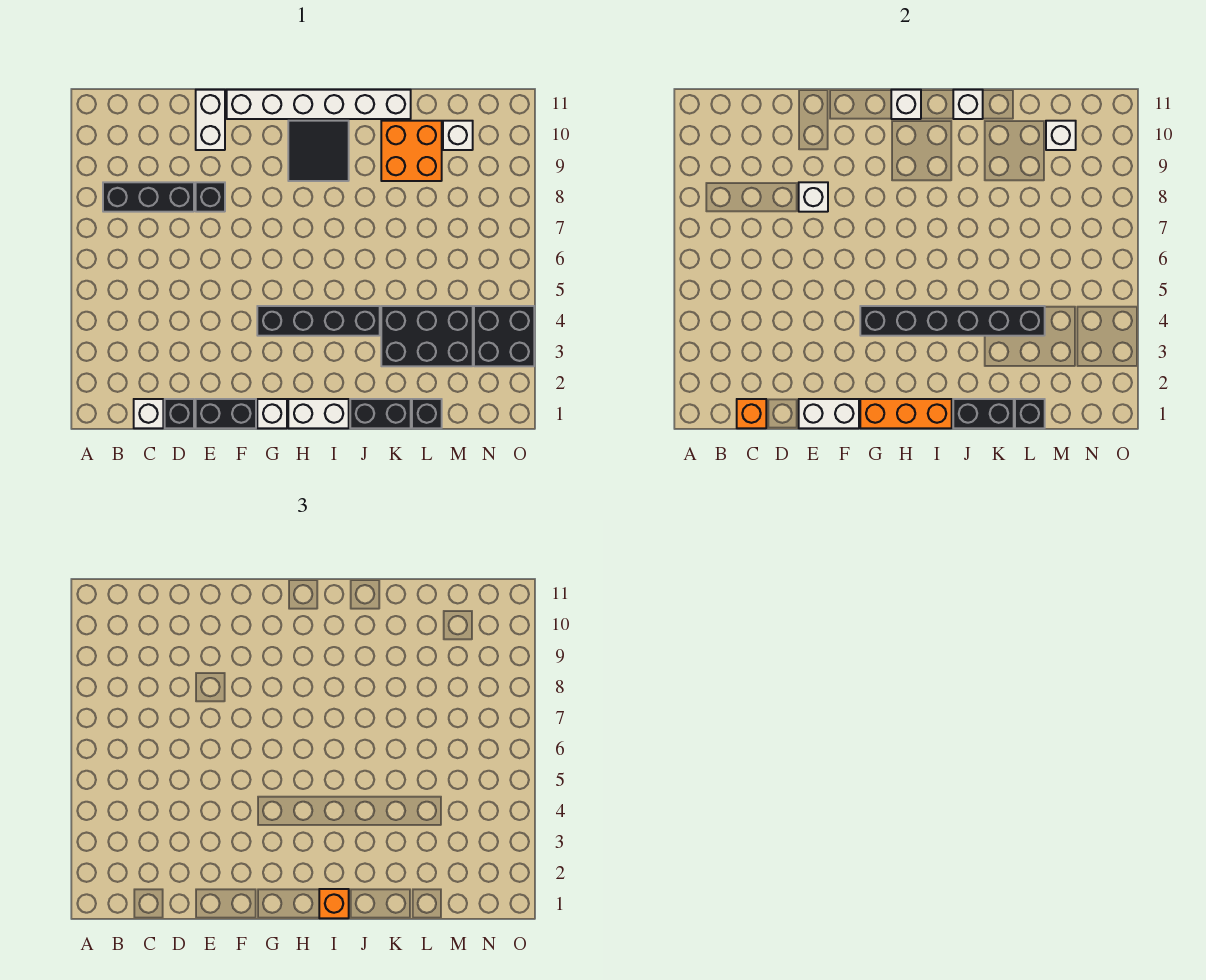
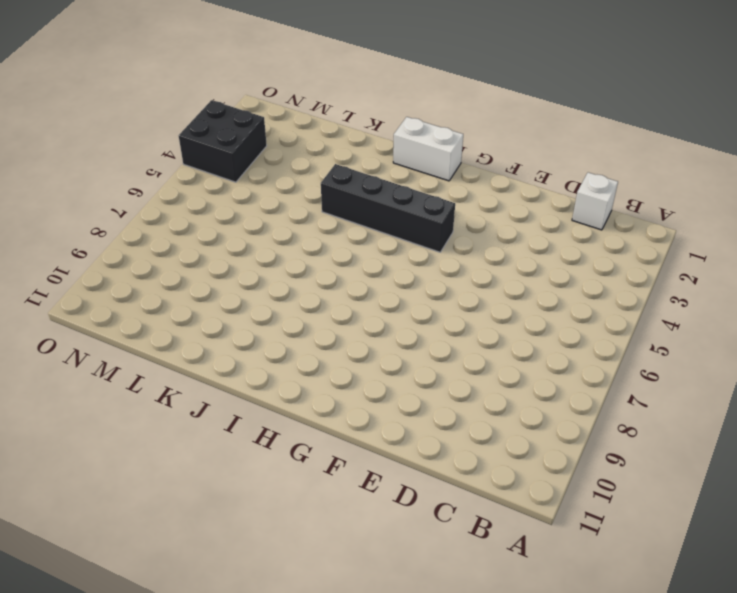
none -> black 1x3 brick [103,182,194,212]
none -> black 1x1 brick [165,399,194,428]
none -> black 1x2 brick [196,399,256,428]

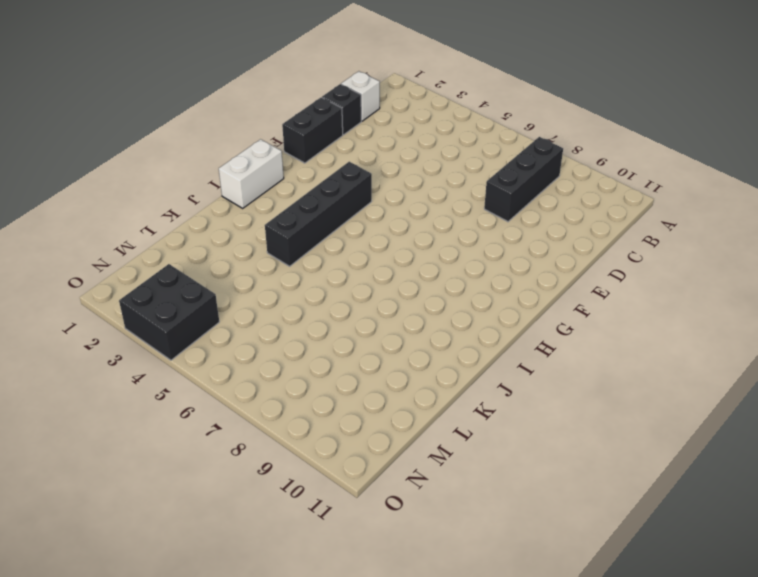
none -> black 1x1 brick [196,182,225,212]
none -> white 1x2 brick [196,90,225,150]
none -> white 1x6 brick [227,90,411,119]

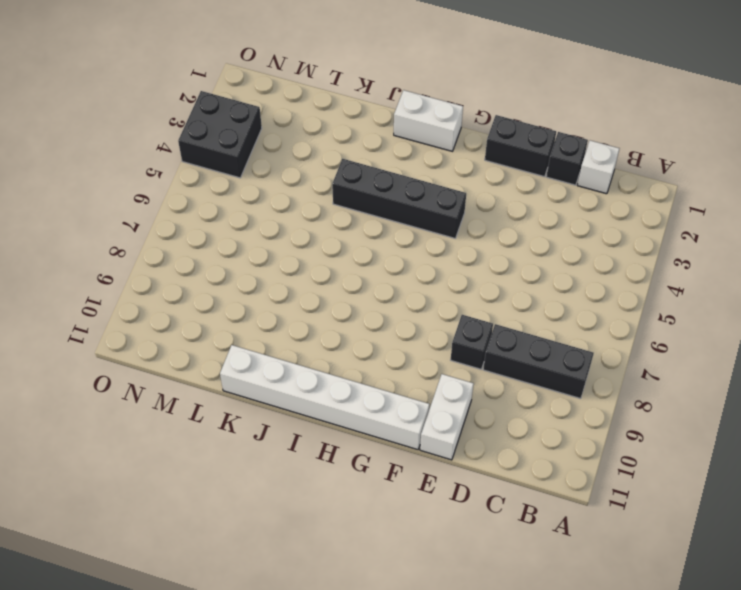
none -> white 1x1 brick [257,399,287,428]
none -> black 2x2 tile [288,121,349,181]
none -> black 1x2 brick [350,399,411,428]

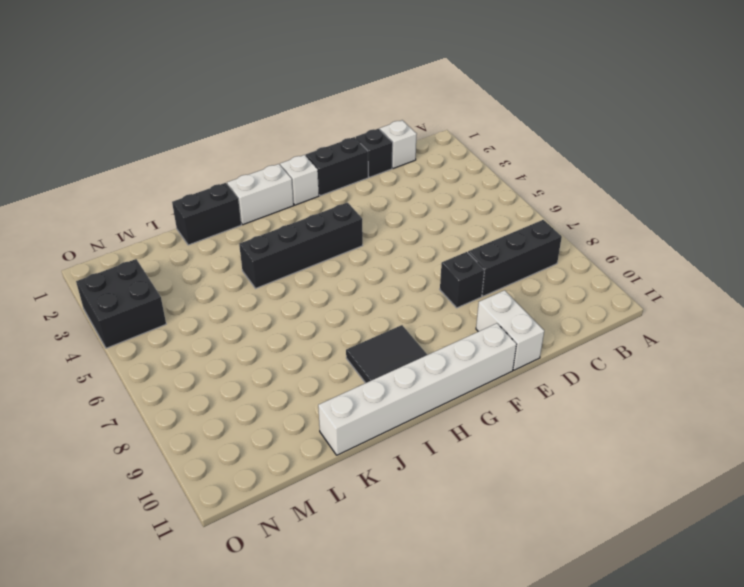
none -> black 2x3 brick [381,306,473,366]
none -> orange 2x2 brick [381,121,442,181]
none -> black 1x1 brick [412,399,442,428]

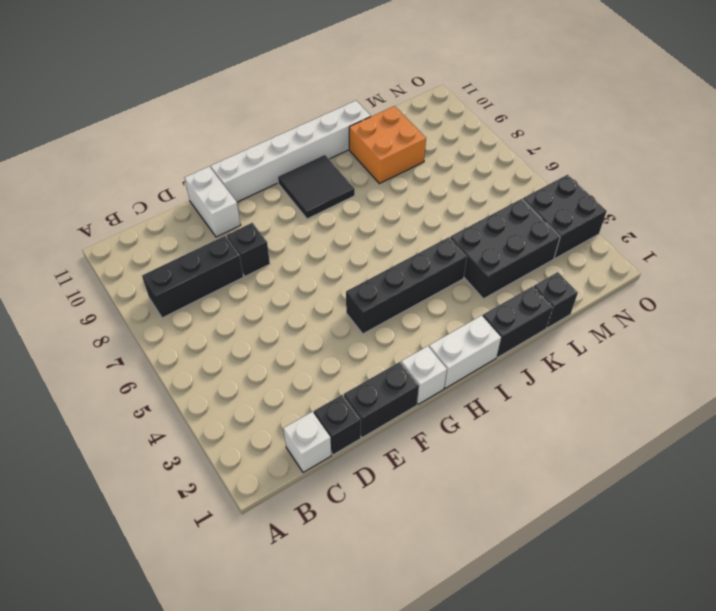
none -> white 1x1 brick [443,121,473,150]
none -> orange 1x1 brick [737,399,766,428]
none -> white 1x2 brick [799,399,859,428]

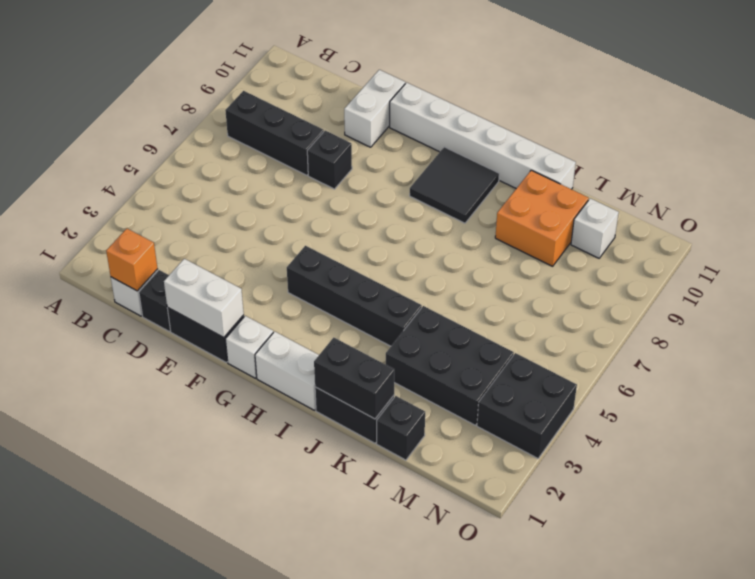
none -> white 1x1 brick [799,182,828,212]
none -> orange 1x3 brick [860,399,952,428]
none -> black 1x6 brick [860,306,1045,336]

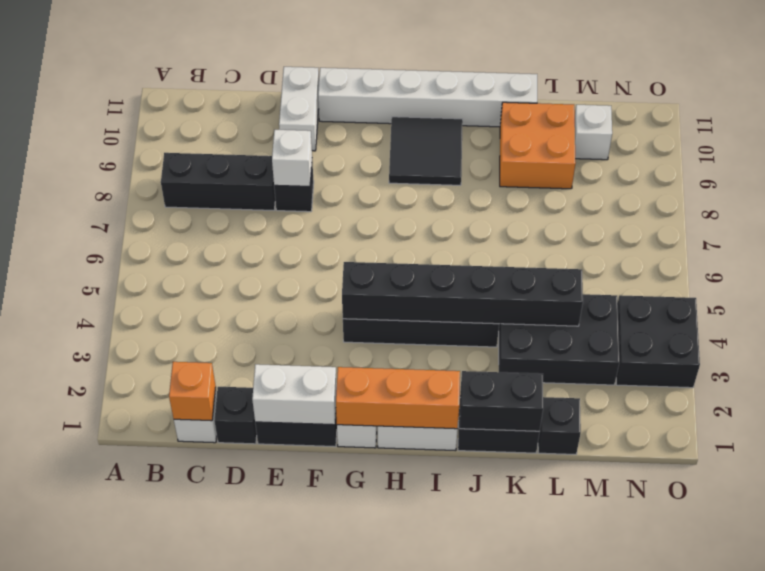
none -> white 1x1 brick [891,90,921,119]
none -> white 1x1 brick [953,90,983,119]
none -> black 1x1 brick [1015,399,1045,428]

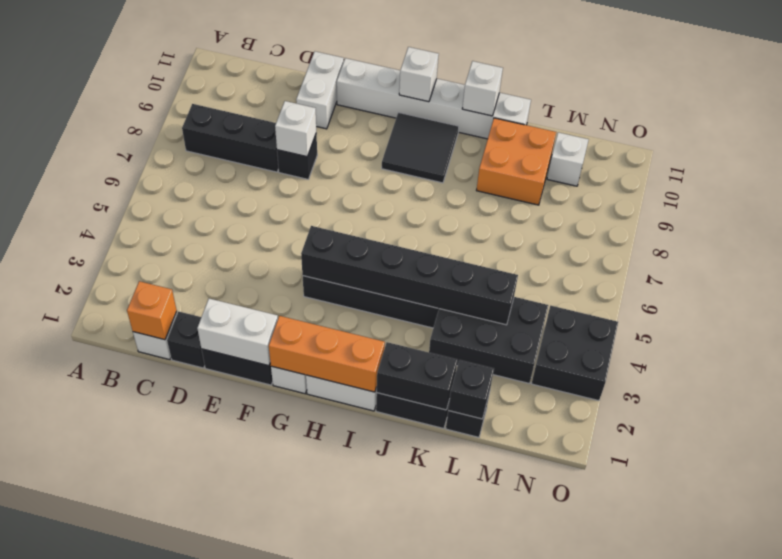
none -> white 1x1 brick [1046,121,1076,150]
none -> orange 1x1 brick [319,889,349,918]

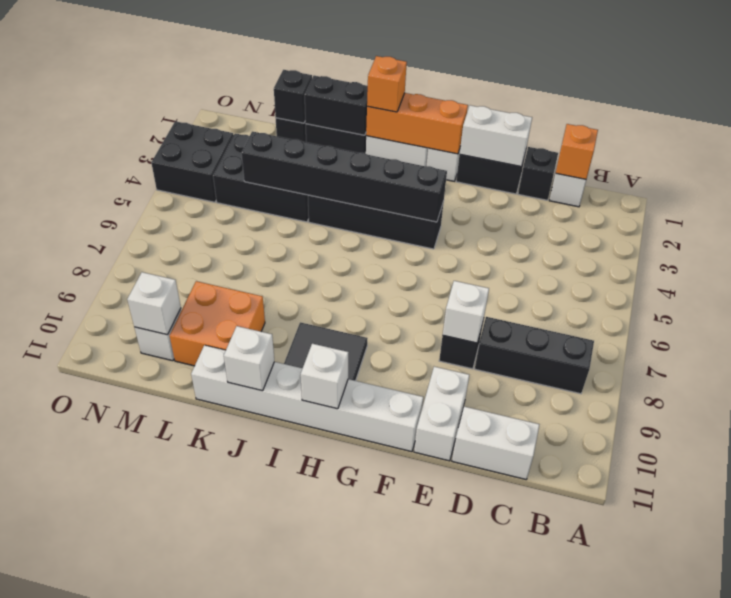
white 1x2 brick [452,407,539,479] -> none

